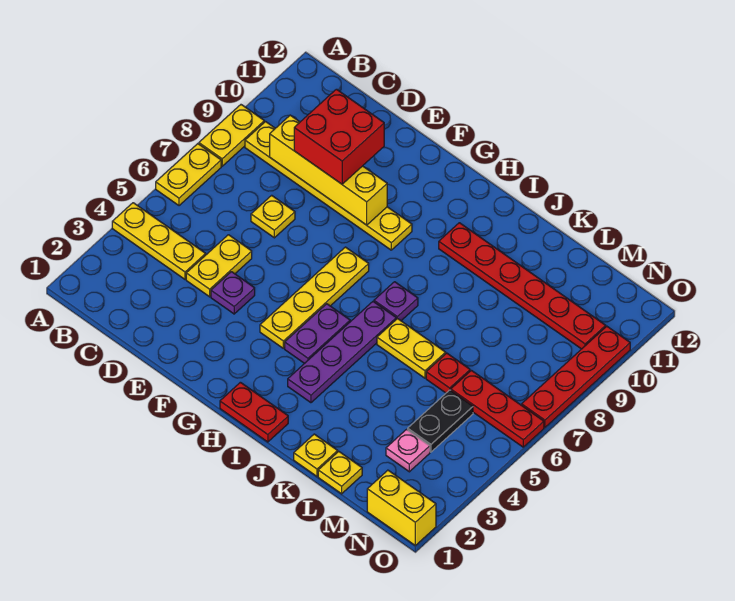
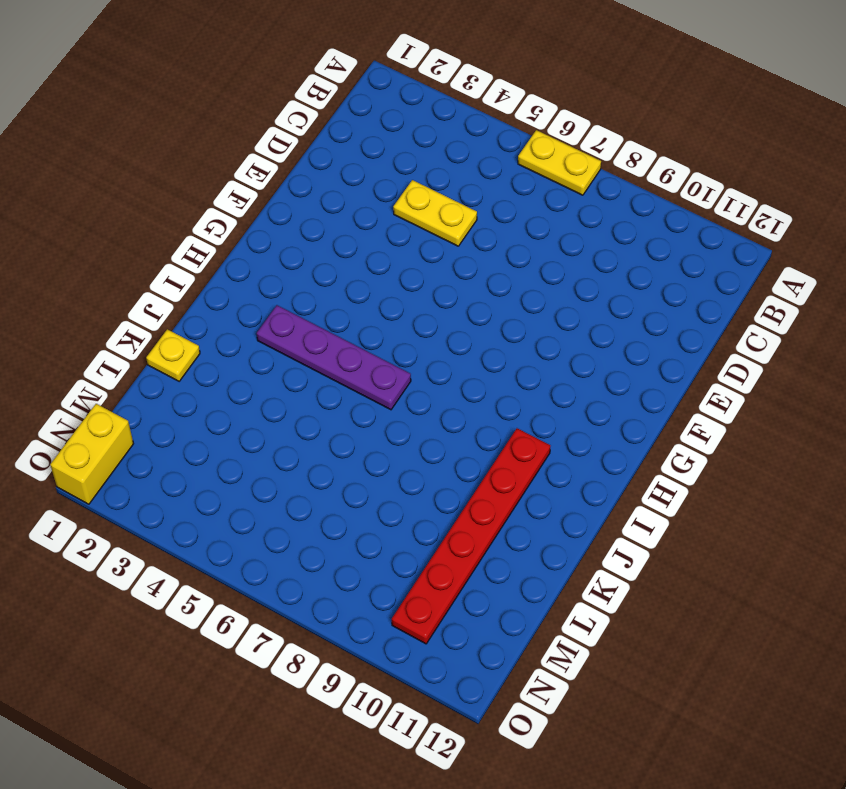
none -> yellow 1x3 plate [112,203,206,279]
none -> yellow 1x2 plate [199,105,264,166]
none -> yellow 1x6 plate [245,122,412,250]

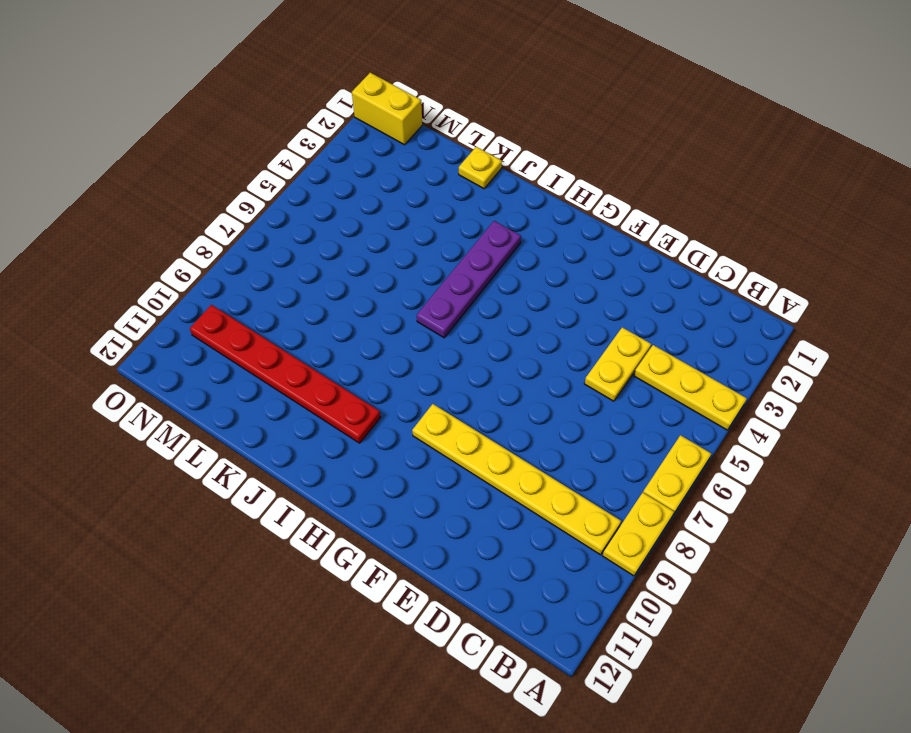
none -> yellow 1x1 plate [251,195,295,238]
none -> purple 1x1 plate [211,272,255,314]
none -> yellow 1x4 plate [260,247,369,348]

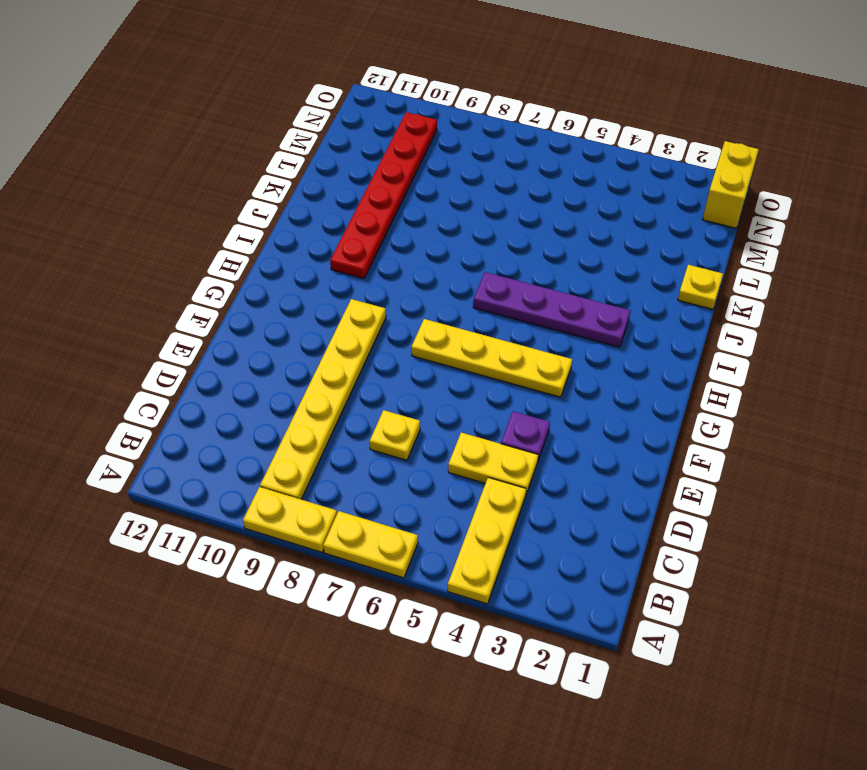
none -> red 1x2 plate [220,382,288,442]
none -> purple 1x2 plate [285,304,350,364]
none -> purple 1x1 plate [374,282,418,321]

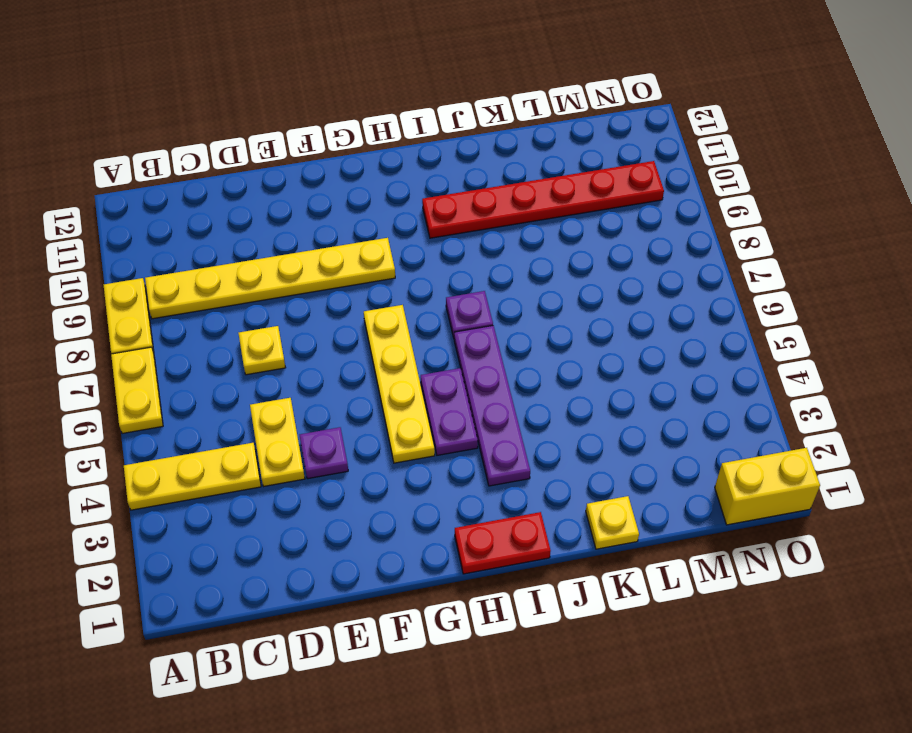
none -> yellow 1x2 plate [377,318,446,378]
none -> yellow 1x1 plate [318,452,362,494]
none -> red 1x1 plate [426,353,470,393]

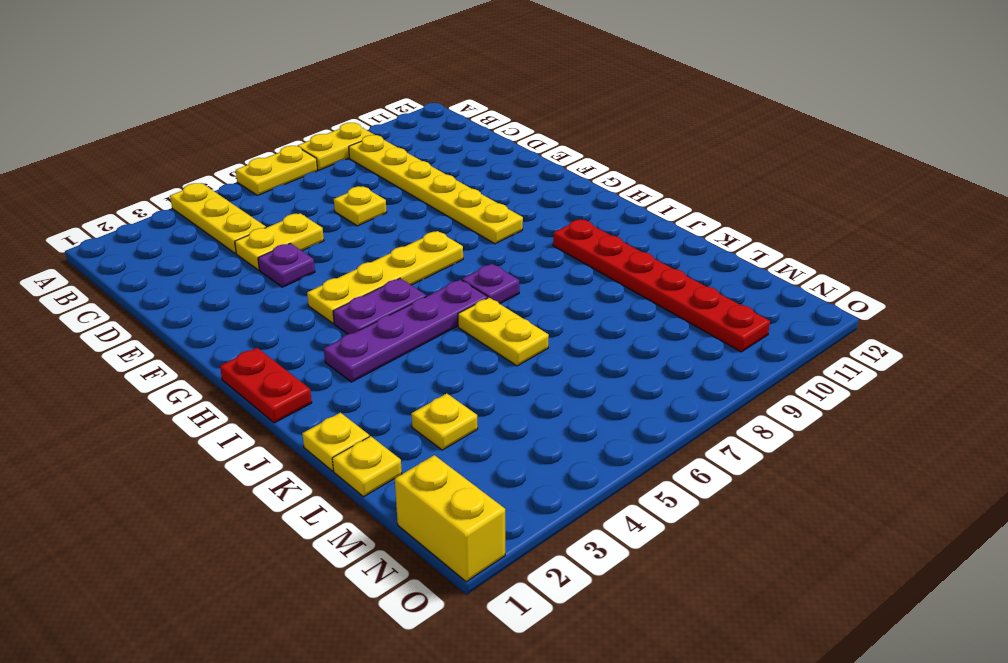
yellow 1x1 plate [411,393,478,450] -> none
none -> red 1x1 plate [426,353,470,393]
none -> pink 1x1 plate [386,429,430,472]
none -> black 1x2 plate [408,390,473,452]

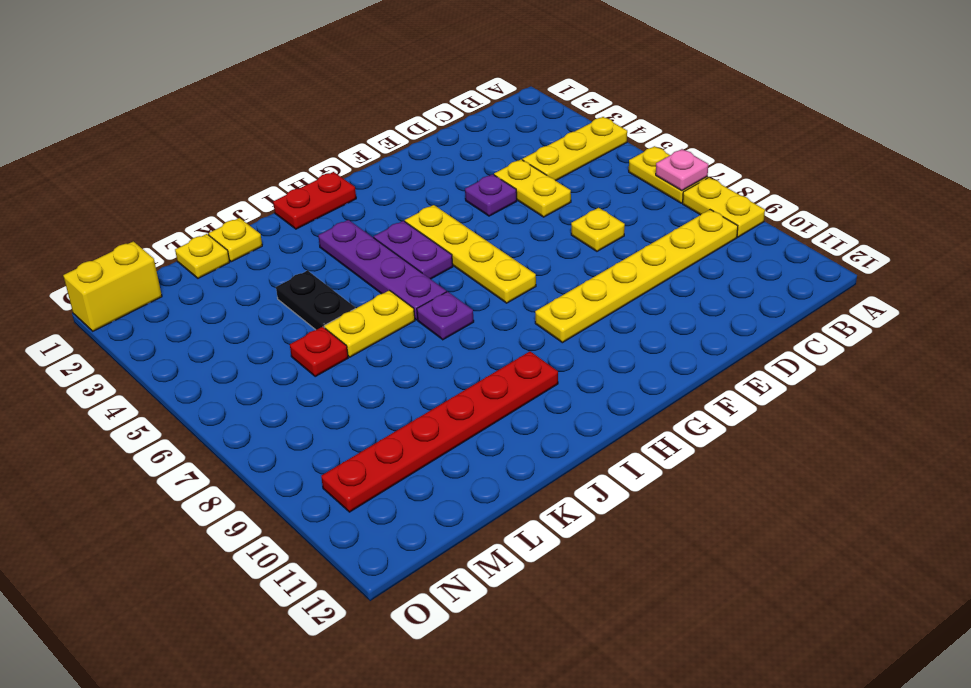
pink 1x1 plate [656,149,708,191] -> pink 1x1 plate moved to [386,429,430,472]
black 1x2 plate [276,271,355,330] -> black 1x2 plate moved to [408,390,473,452]
none -> red 1x3 plate [451,370,544,447]
none -> red 1x4 plate [522,326,630,428]
none -> yellow 1x4 brick [270,115,387,225]

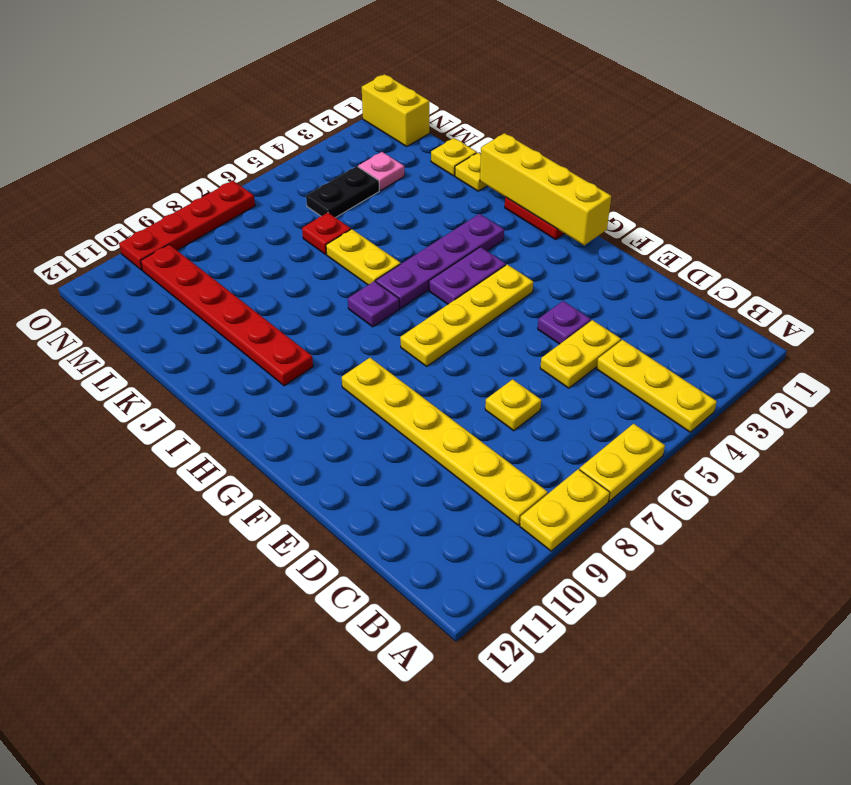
yellow 1x4 brick [480,133,611,245] -> yellow 1x4 brick moved to [270,115,387,225]
none -> red 1x3 plate [451,370,544,447]
none -> red 2x2 brick [294,89,384,184]

